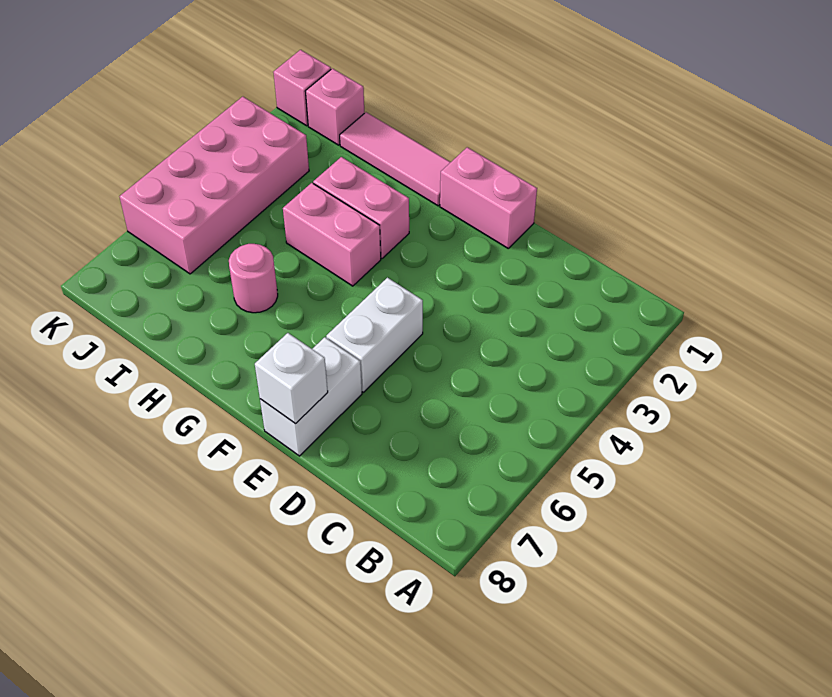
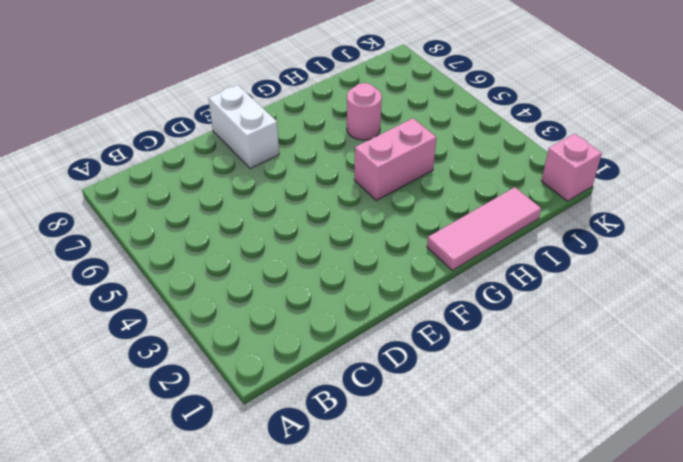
none -> pink 1x2 brick [440,147,537,248]
none -> white 1x2 brick [326,278,423,392]

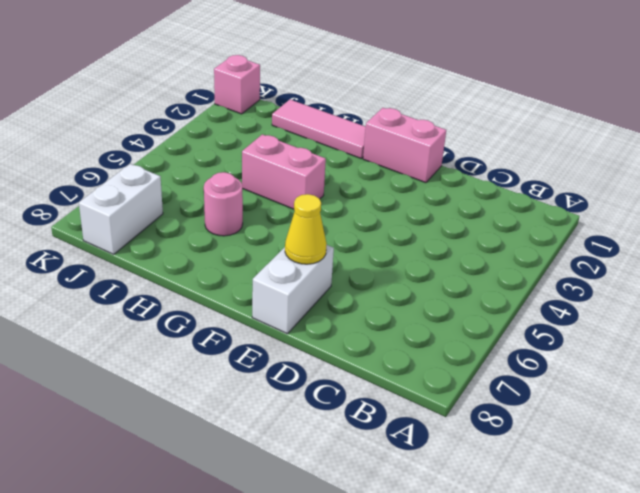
yellow 1x1 cone [285,194,327,264] -> none
white 1x2 brick [79,164,163,254] -> white 1x2 brick moved to [326,278,423,392]
none -> pink 1x2 brick [313,157,409,258]
none -> pink 1x1 brick [305,69,364,145]

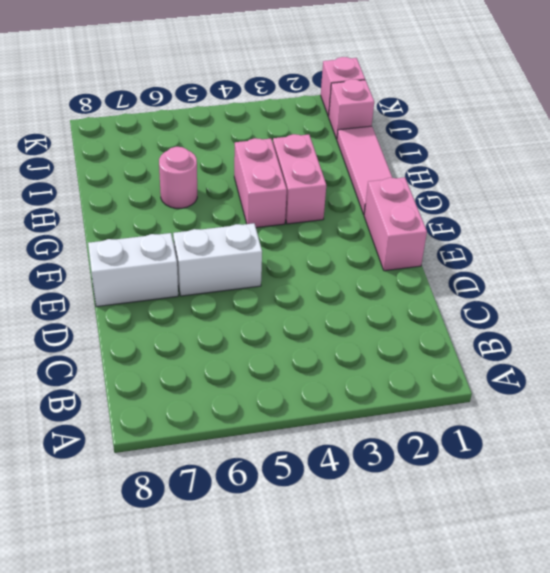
none -> pink 2x4 brick [120,97,309,274]
none -> white 1x1 brick [255,333,328,424]

